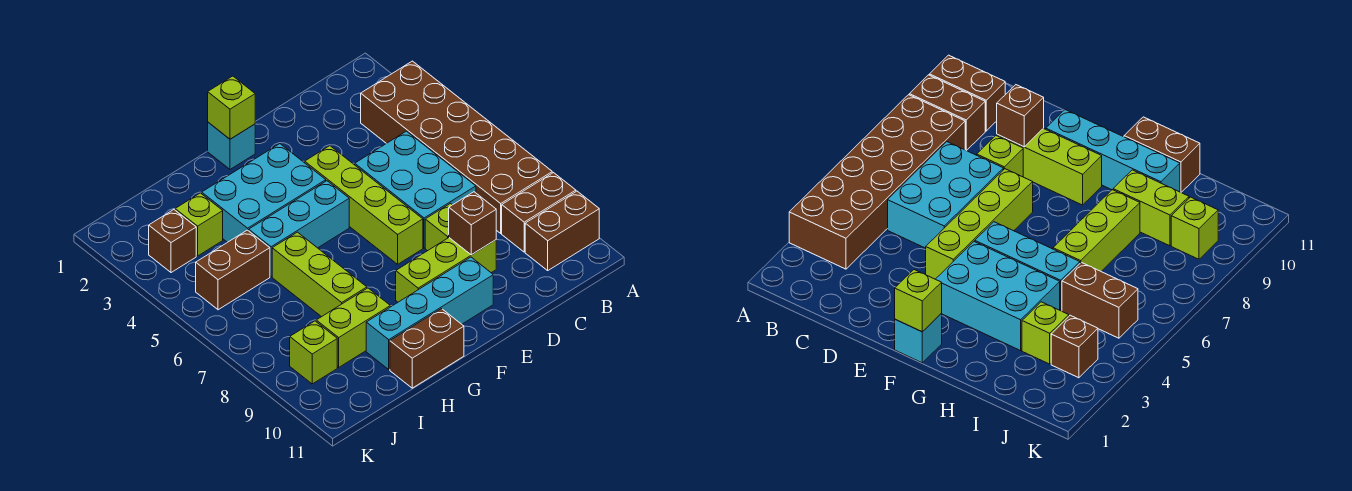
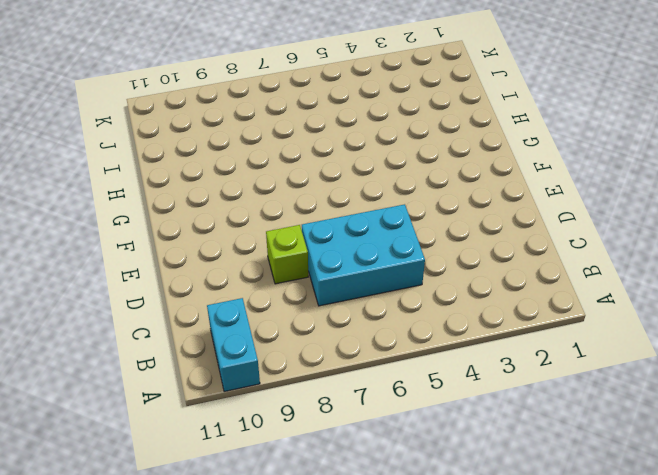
cyan 1x2 brick [207,298,260,392] -> brown 1x2 brick [525,191,599,270]
none -> brown 2x6 brick [361,61,552,233]
none -> brown 1x2 brick [502,173,576,252]
none -> lime 1x3 brick [396,238,496,302]

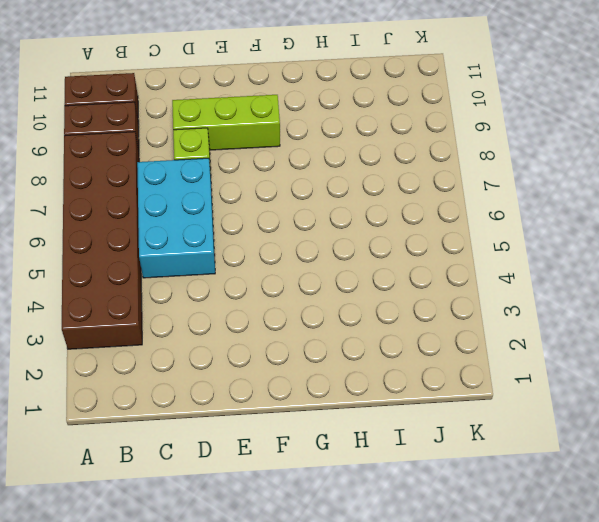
none -> lime 1x4 brick [305,146,423,264]
none -> cyan 1x4 brick [366,257,493,369]
none -> cyan 1x1 brick [208,122,255,169]

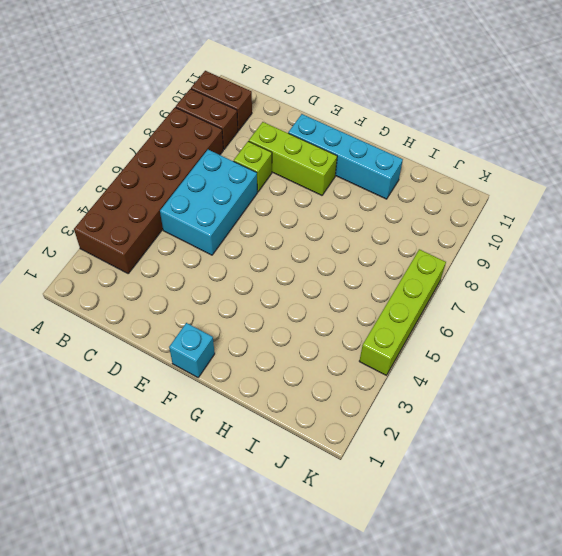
lime 1x4 brick [359,249,446,375] -> lime 1x4 brick moved to [305,146,423,264]
none -> cyan 2x3 brick [202,144,326,242]
none -> cyan 1x3 brick [249,181,349,277]
none -> brown 1x2 brick [390,309,464,388]

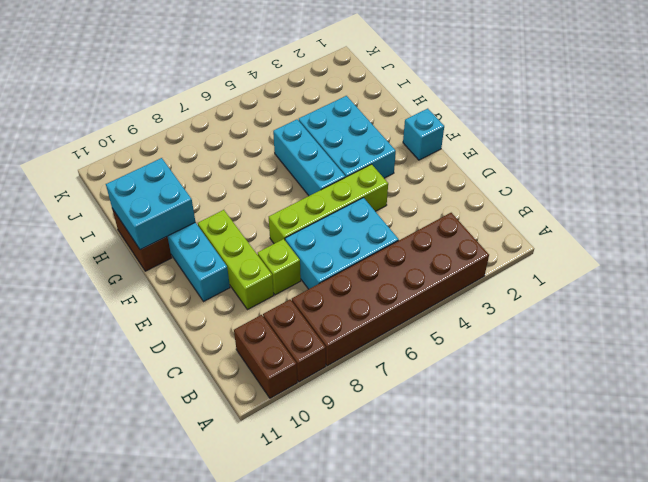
cyan 2x2 brick [106,158,195,250] -> none
none -> lime 1x3 brick [272,232,367,317]
none -> lime 1x2 brick [316,288,390,367]
none -> lime 1x1 brick [175,193,223,256]

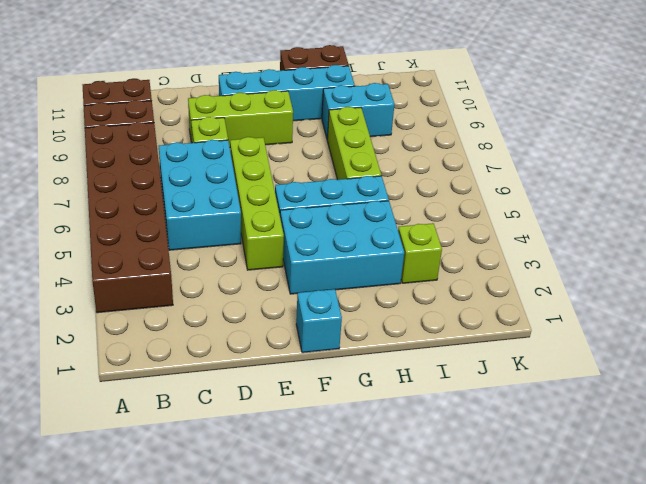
cyan 1x2 brick [322,83,395,139] -> lime 1x2 brick [316,288,390,367]
none -> brown 1x2 brick [196,230,270,310]
none -> brown 1x1 brick [149,210,196,273]
none -> lime 1x1 brick [290,321,337,384]

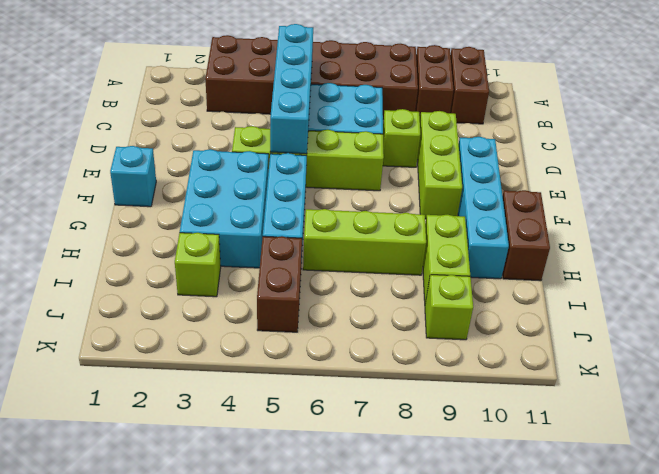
cyan 1x4 brick [270,24,313,154] -> none
none -> brown 1x1 brick [149,210,196,273]
none -> brown 1x1 brick [449,192,496,255]
none -> lime 1x1 brick [208,76,255,139]

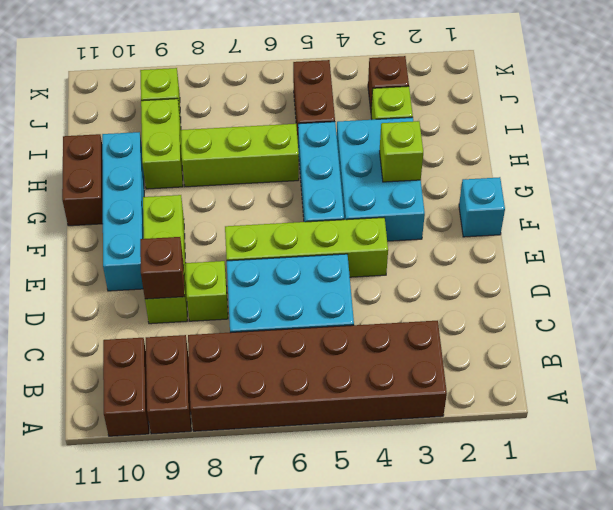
lime 1x1 brick [380,121,423,182] -> lime 1x1 brick moved to [208,76,255,139]

